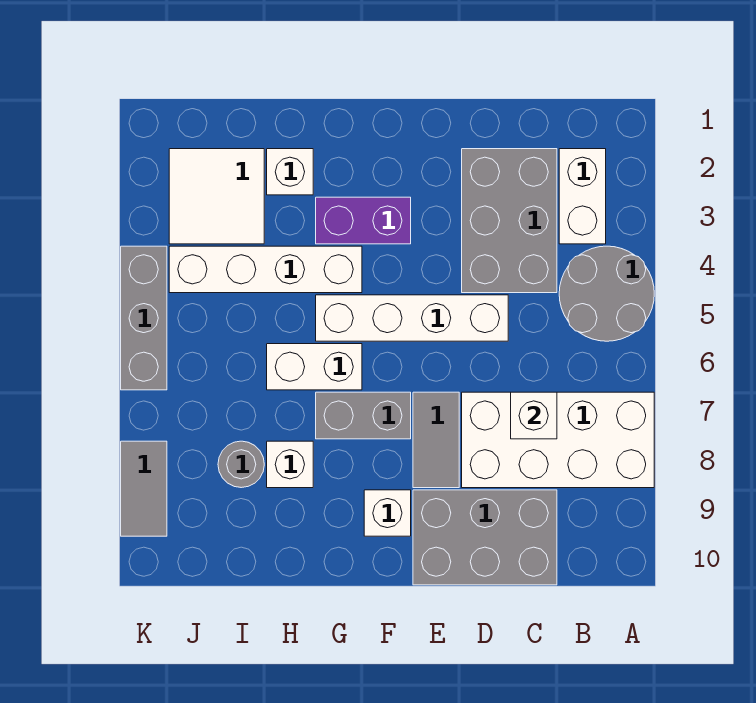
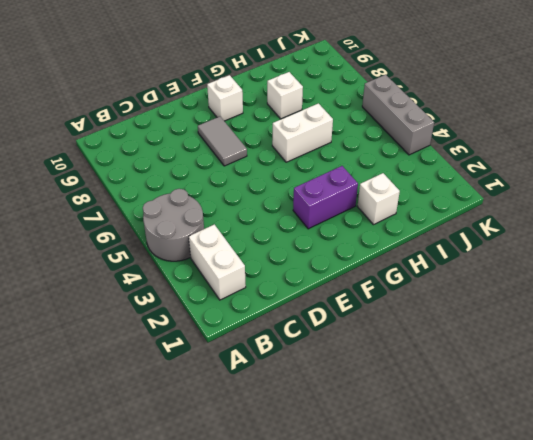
none -> white 2x4 brick [462,392,654,488]
none -> grey 2x3 brick [462,149,557,293]
none -> grey 2x3 brick [413,490,557,585]

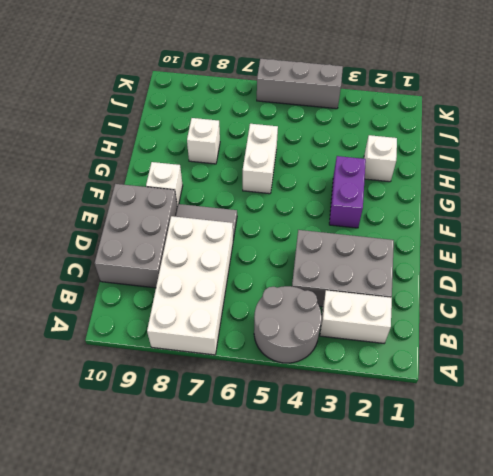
none -> white 1x4 brick [316,295,508,341]
none -> grey 1x2 brick [316,392,411,439]
none -> white 1x4 brick [169,246,362,293]

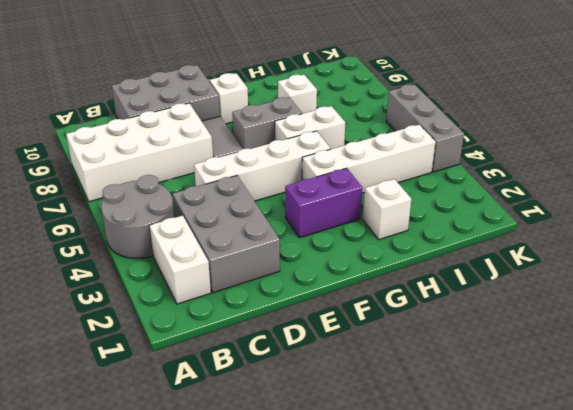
none -> white 2x2 tile [169,149,264,244]
none -> grey 1x1 round brick [218,441,264,488]
none -> grey 1x2 tile [121,441,167,536]

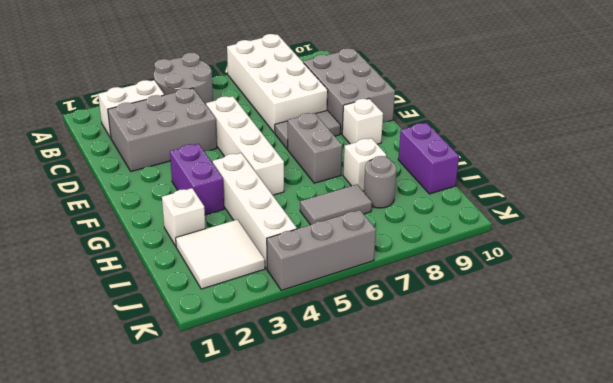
purple 1x2 brick [398,123,459,194] -> none
grey 1x2 tile [300,184,372,225] -> grey 1x2 tile moved to [121,441,167,536]
none -> white 1x2 brick [267,344,362,390]
none -> white 1x1 brick [511,392,557,439]

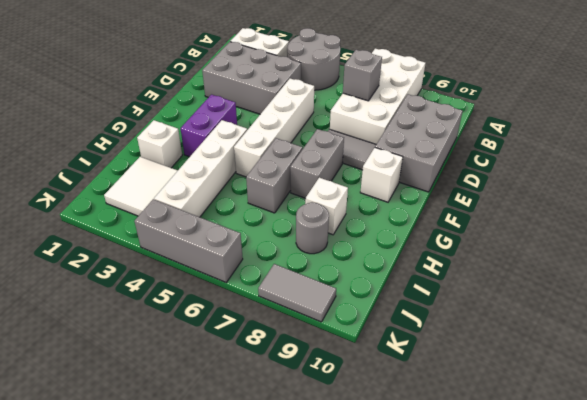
grey 1x1 brick [343,50,382,101] -> white 1x1 brick [511,392,557,439]
grey 1x2 brick [246,138,303,213] -> white 1x2 brick [267,344,362,390]

